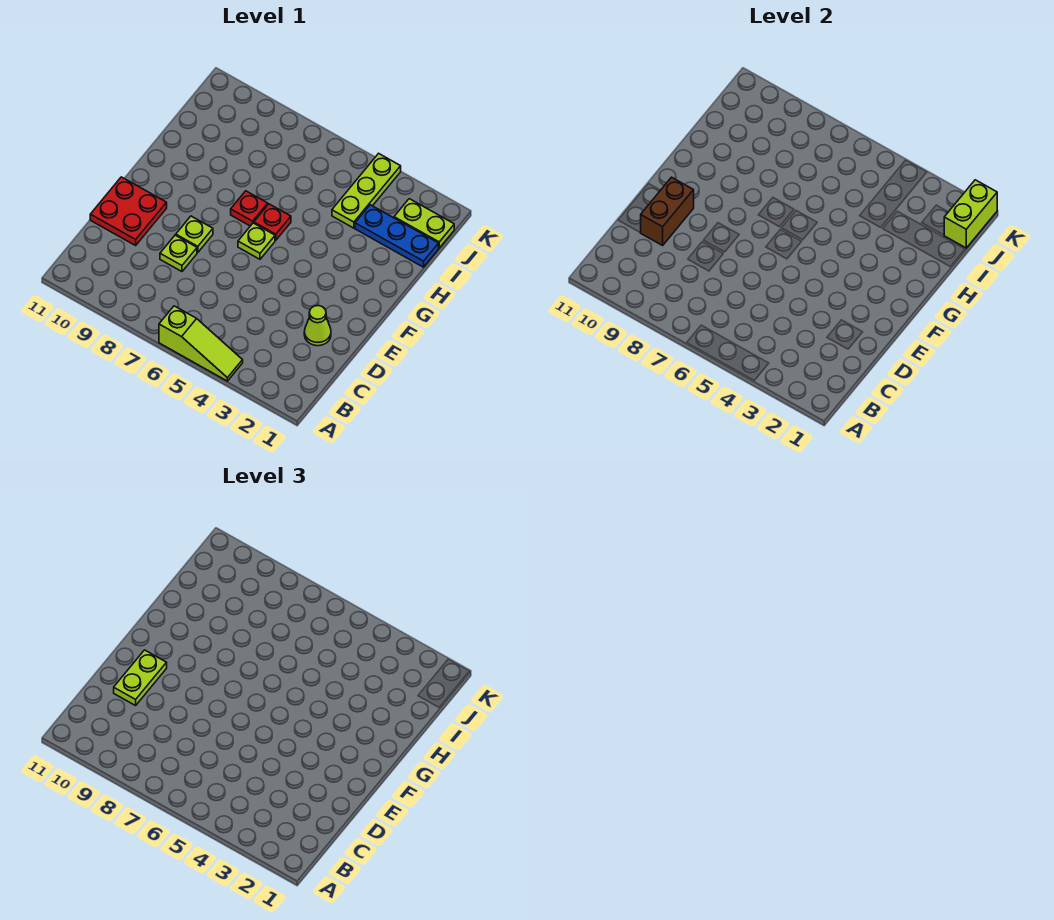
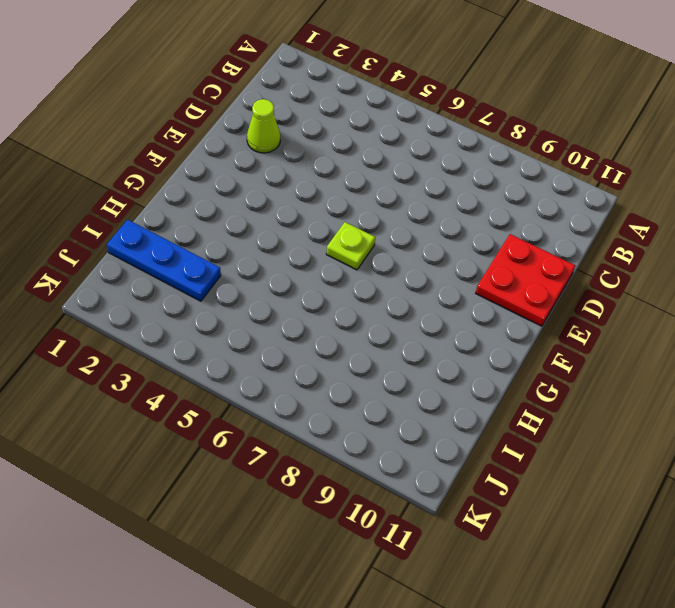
none -> lime 1x3 slope [159,306,243,381]
none -> lime 1x1 plate [160,235,197,272]
none -> lime 1x1 plate [176,216,213,252]

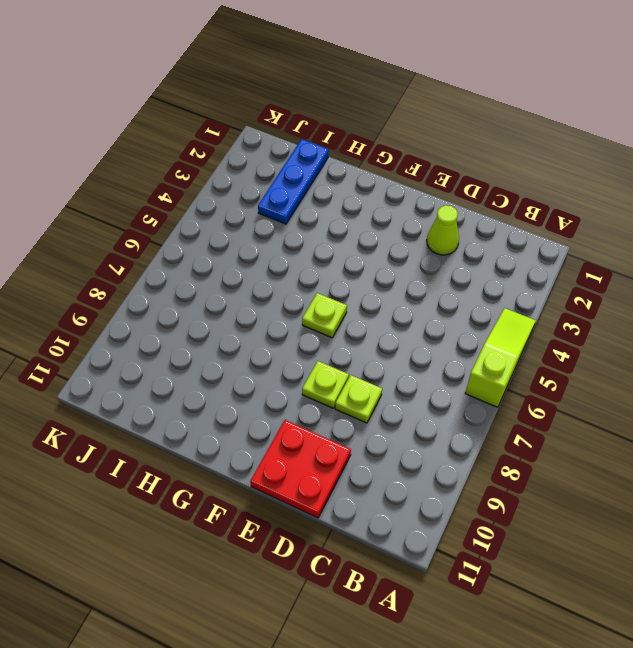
none -> red 1x1 plate [254,204,291,240]
none -> red 1x1 plate [231,191,268,226]
none -> lime 1x3 plate [332,153,401,228]

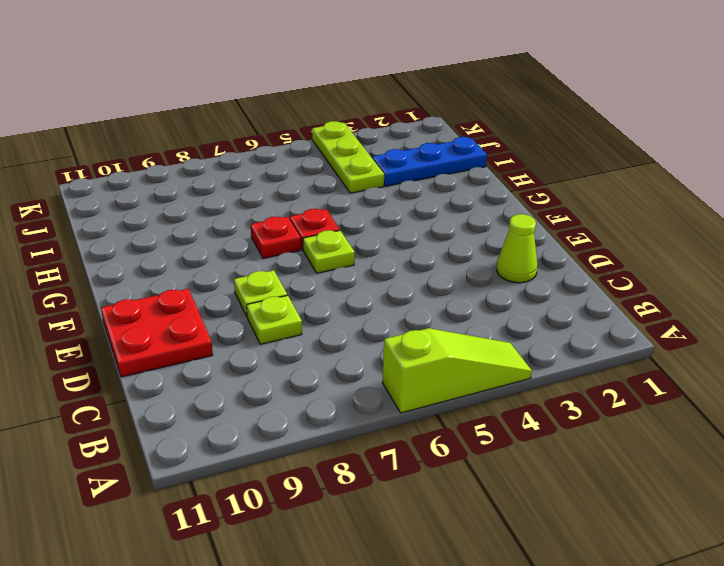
none -> lime 1x2 plate [394,199,454,248]
none -> brown 1x2 brick [641,177,694,245]
none -> lime 1x2 brick [944,180,997,248]

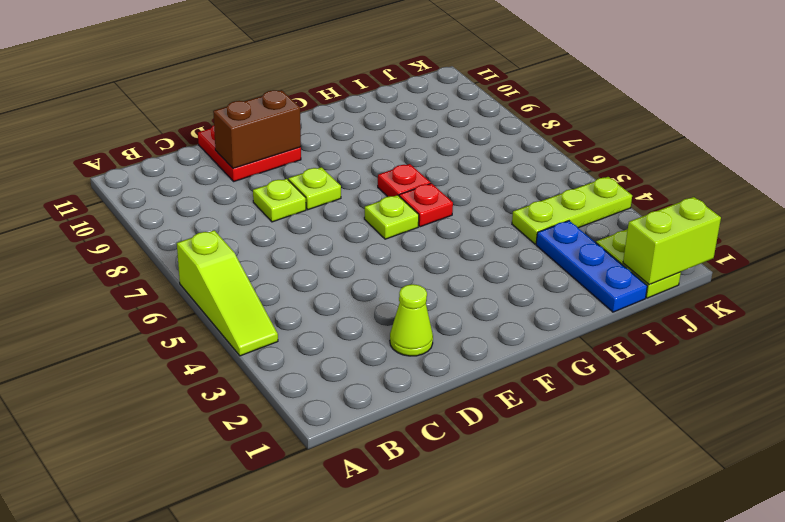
none -> lime 1x2 plate [114,650,167,705]

